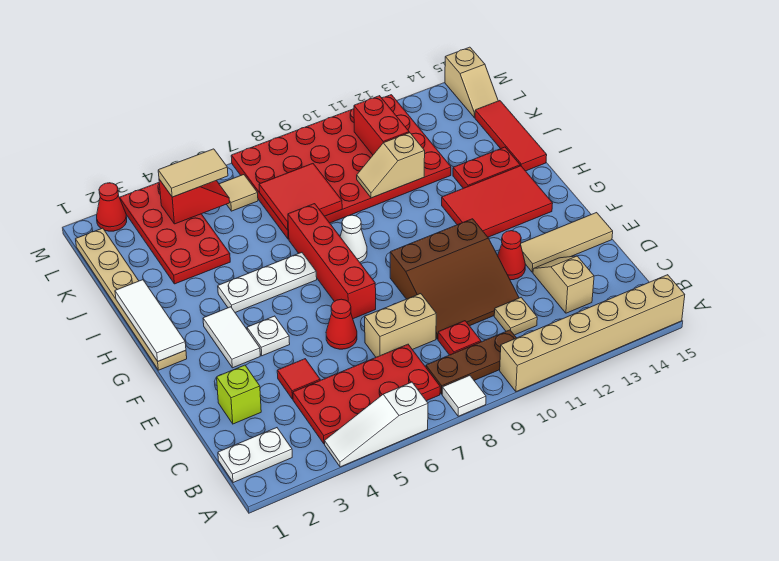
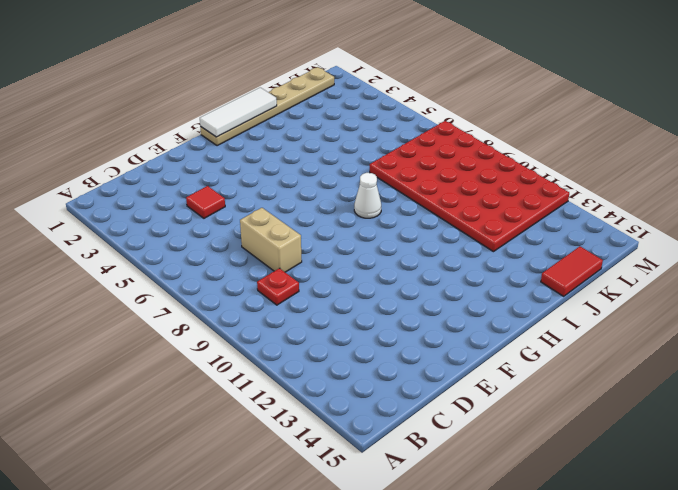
red 1x2 tile [541,246,603,296] -> red 1x3 tile [475,101,547,171]
none -> white 1x3 slope [325,382,428,467]
none -> white 1x1 tile [442,375,486,416]
none -> tan 1x6 brick [500,275,685,392]
none -> white 1x2 plate [218,428,292,483]

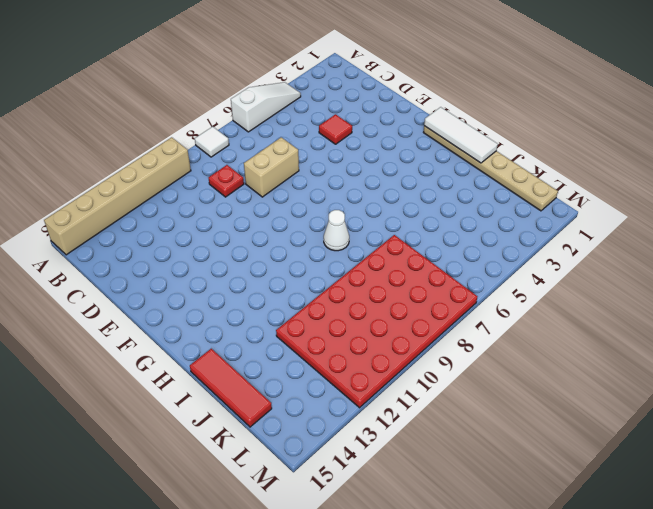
none -> white 1x2 plate [218,428,292,483]
none -> red 2x4 plate [293,344,440,444]
none -> brown 1x3 plate [426,330,516,394]
none -> tan 1x1 plate [494,298,537,335]

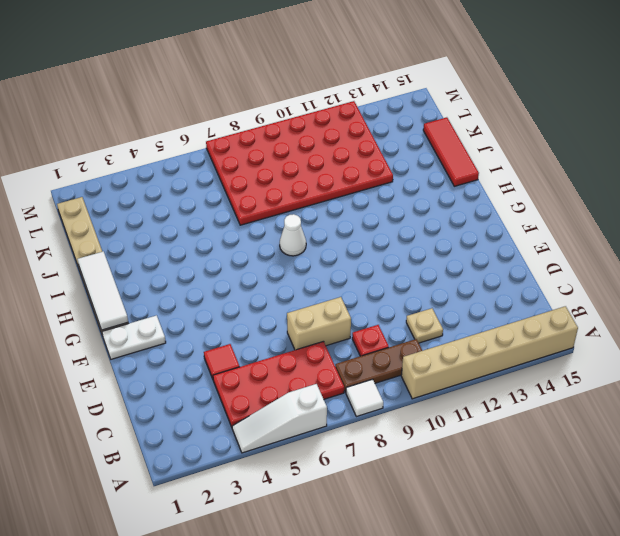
white 1x2 plate [102,315,166,359] -> white 1x2 plate moved to [218,428,292,483]
none -> tan 1x2 slope [533,256,594,313]
none -> lime 1x1 brick [217,365,261,424]
none -> brown 3x3 slope [390,219,519,339]
none -> red 1x1 cone [326,299,357,349]

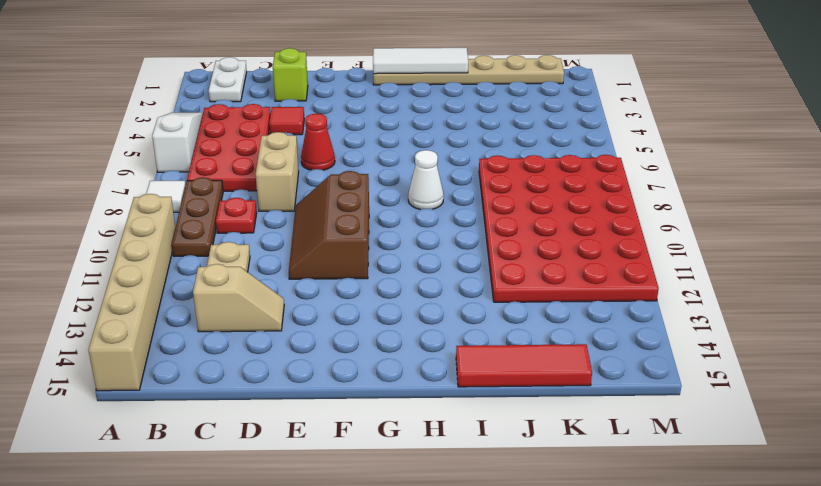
brown 2x3 slope [289,171,369,279] -> brown 3x3 slope [390,219,519,339]
none -> red 1x1 cone [498,231,525,280]
none -> tan 1x3 tile [521,213,613,272]
none -> white 1x2 tile [203,307,260,368]
none -> white 1x1 plate [247,316,290,356]

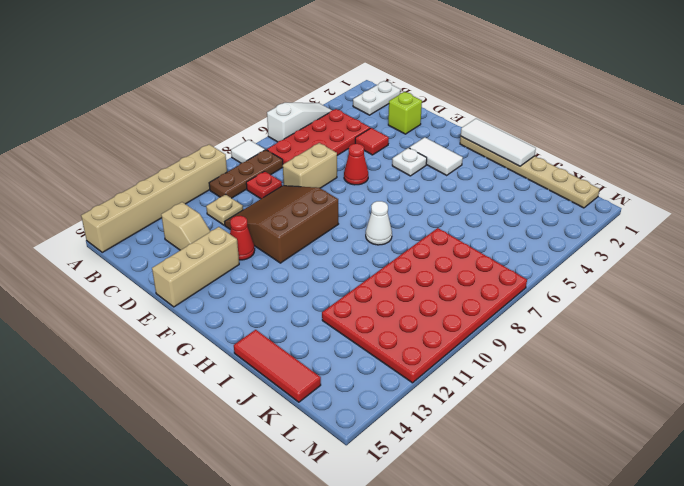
tan 1x3 brick [152,227,239,307] -> tan 1x3 tile [521,213,613,272]
none -> red 1x4 brick [288,204,376,319]
none -> red 2x3 tile [442,166,553,237]
none -> white 1x3 plate [218,252,317,312]
none -> red 1x2 plate [453,147,520,188]

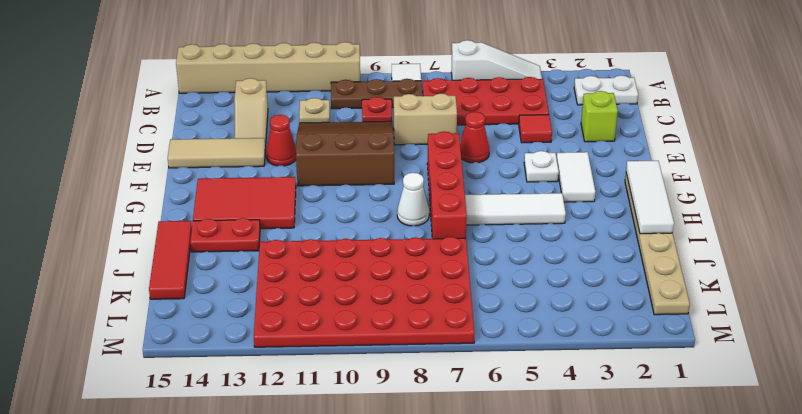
white 1x3 tile [465,193,566,225] -> white 1x3 plate [218,252,317,312]
none -> red 2x4 plate [120,183,230,284]
none -> tan 1x1 tile [219,175,258,211]
none -> tan 1x2 slope [445,47,498,117]
none -> red 1x1 cone [97,183,127,231]

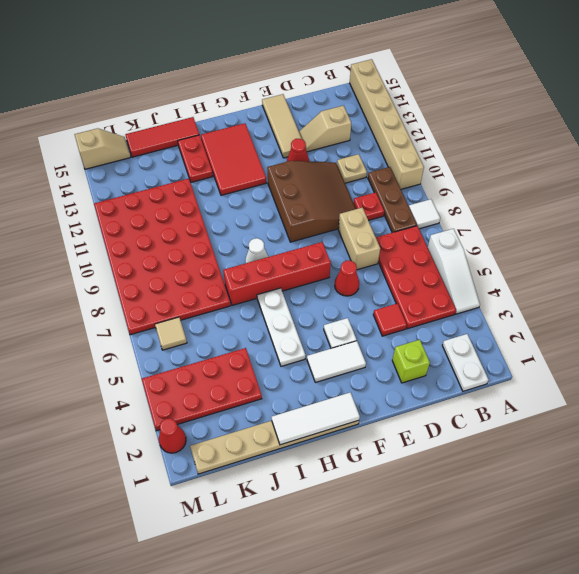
none -> red 2x2 tile [259,164,342,230]
none -> tan 1x2 slope [357,133,425,198]
none -> red 1x2 brick [354,96,409,155]
none -> red 1x2 slope [159,179,230,224]

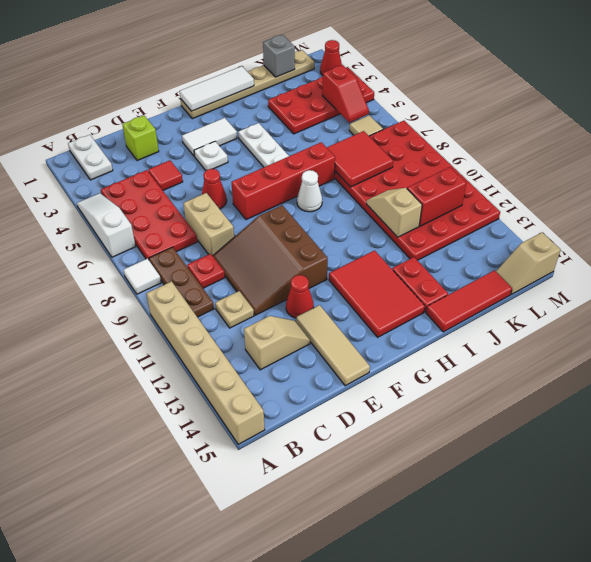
grey 1x1 brick [263,35,295,77] -> none
none -> tan 1x2 tile [158,149,228,197]

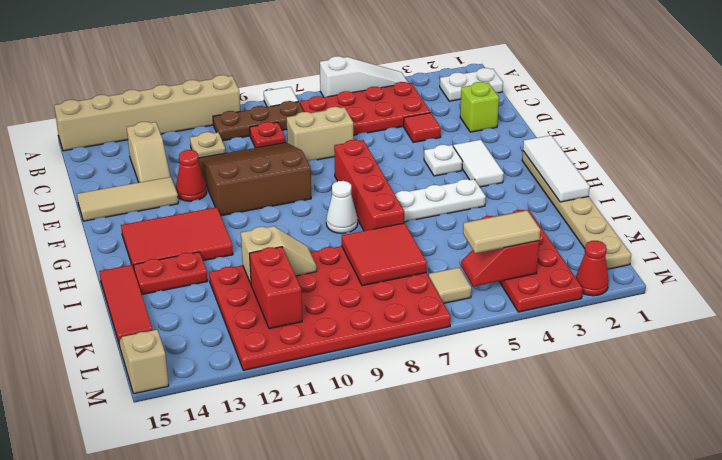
none -> red 1x1 cone [326,299,357,349]

